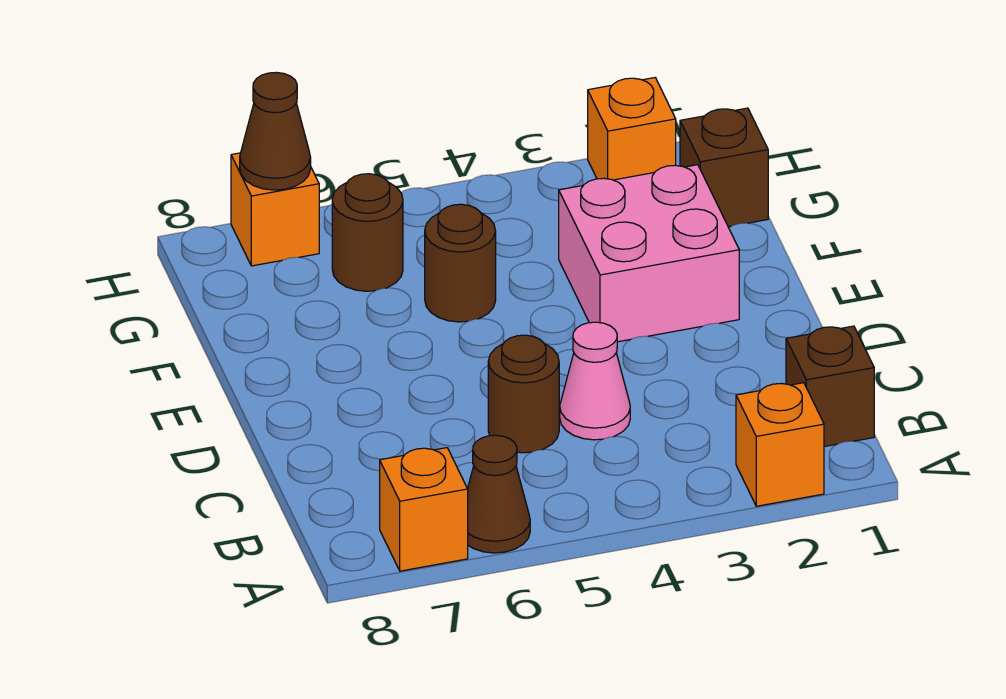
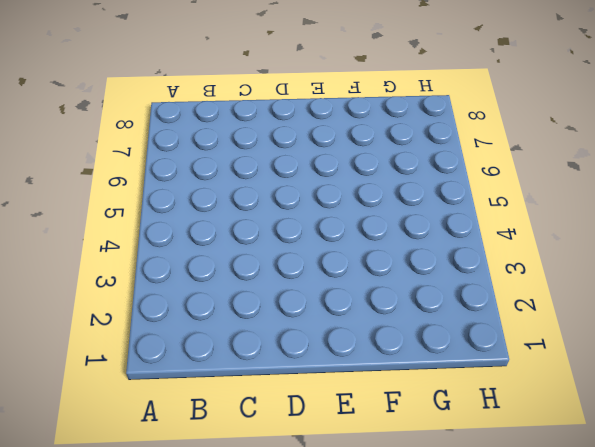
none -> orange 1x1 brick [736,383,824,506]
none -> brown 1x1 cone [468,435,530,553]
none -> orange 1x1 brick [380,448,468,571]

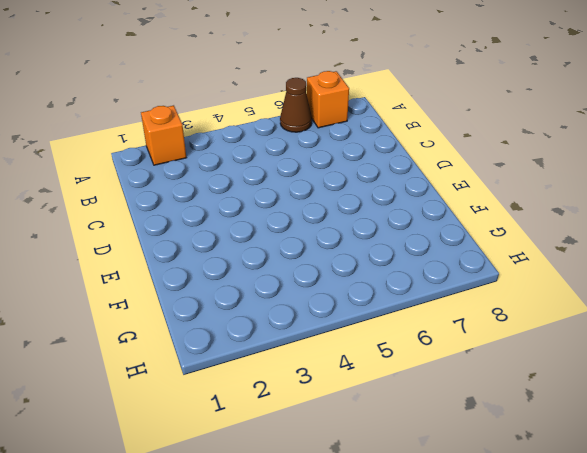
none -> brown 1x1 brick [786,326,874,447]
none -> pink 1x1 cone [560,322,630,440]
none -> brown 1x1 round brick [488,335,559,453]

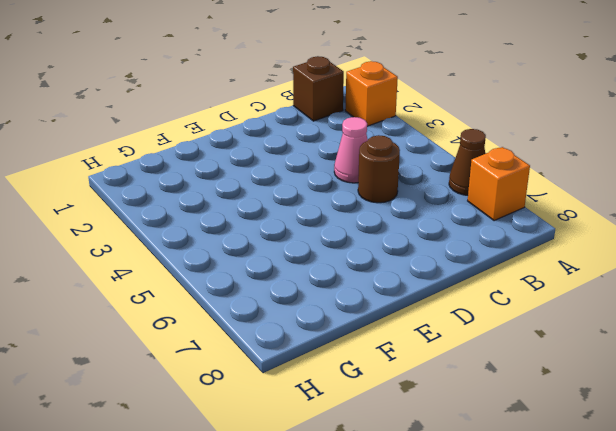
none -> pink 2x2 brick [559,165,739,342]
none -> brown 1x1 round brick [425,204,496,322]
none -> brown 1x1 brick [680,108,768,227]

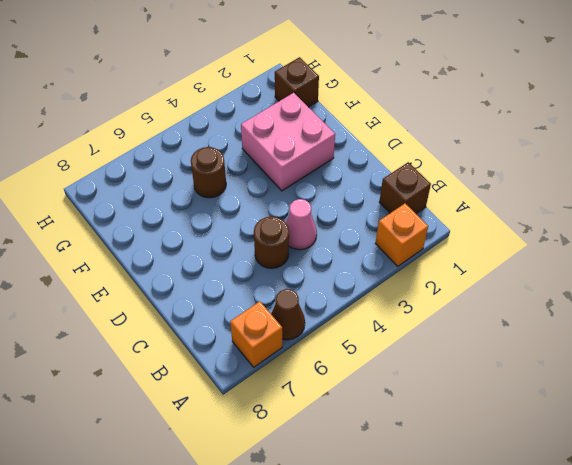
none -> brown 1x1 round brick [332,174,403,291]
none -> orange 1x1 brick [588,78,676,180]
none -> orange 1x1 brick [231,153,319,266]

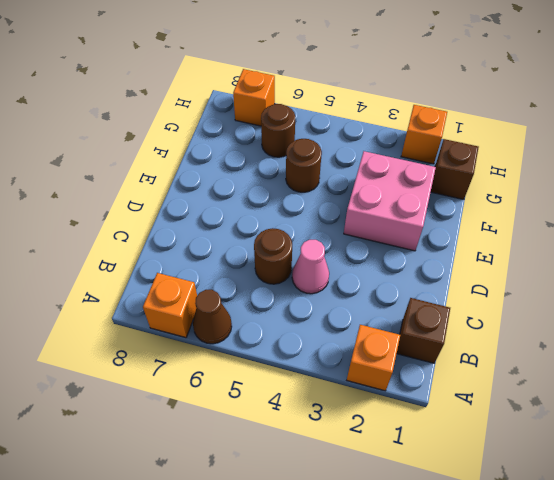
none -> brown 1x1 cone [240,72,311,190]

